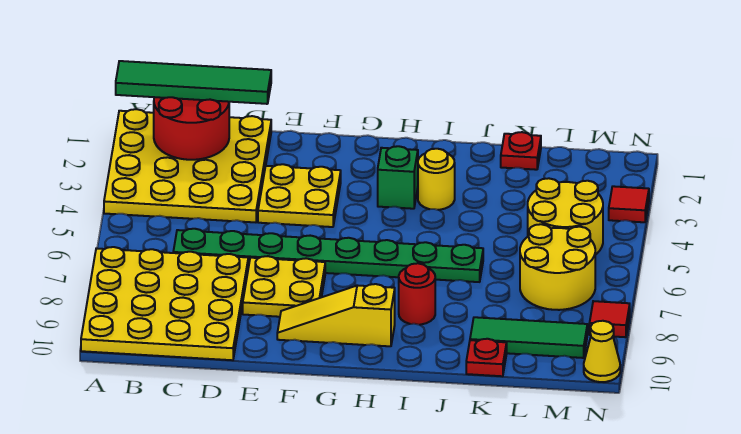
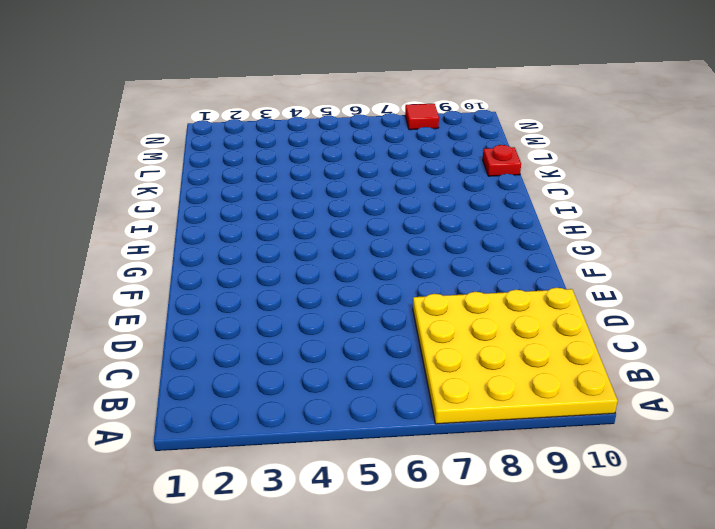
none -> yellow 4x4 plate [104,109,271,222]
none -> green 1x8 plate [173,229,483,282]
none -> yellow 2x2 plate [258,164,341,227]

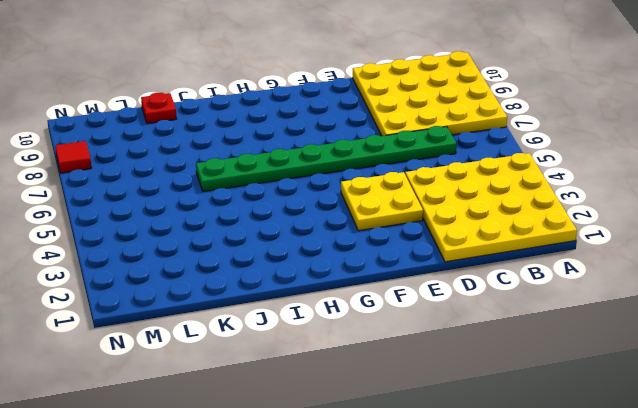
none -> yellow 2x2 plate [243,256,325,317]
none -> yellow 1x3 slope [277,284,395,346]
none -> green 1x1 brick [378,146,418,209]

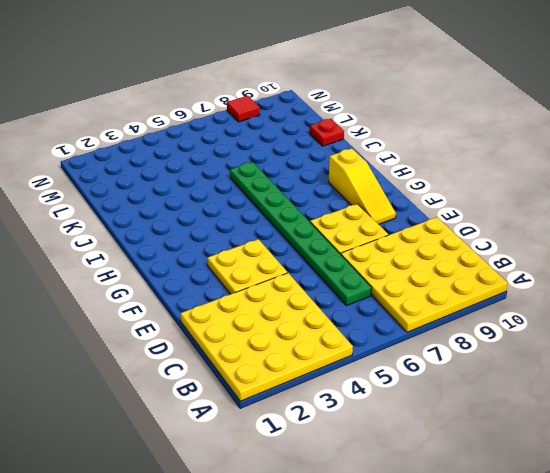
none -> green 1x1 brick [378,146,418,209]
none -> yellow 1x1 round brick [418,149,455,210]
none -> red 1x1 round brick [399,263,435,325]

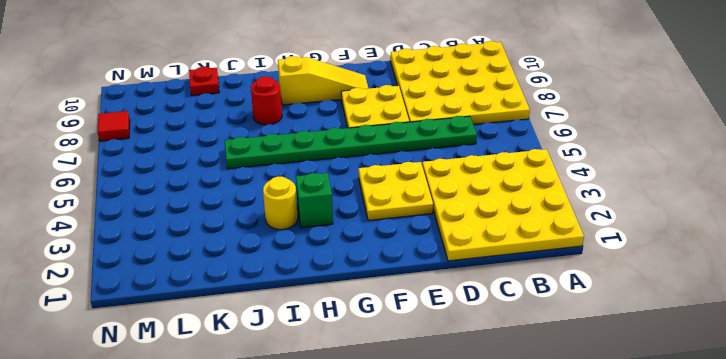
none -> red 1x1 plate [501,132,541,170]
none -> green 1x3 tile [470,317,587,358]
none -> yellow 2x2 round brick [528,178,603,255]

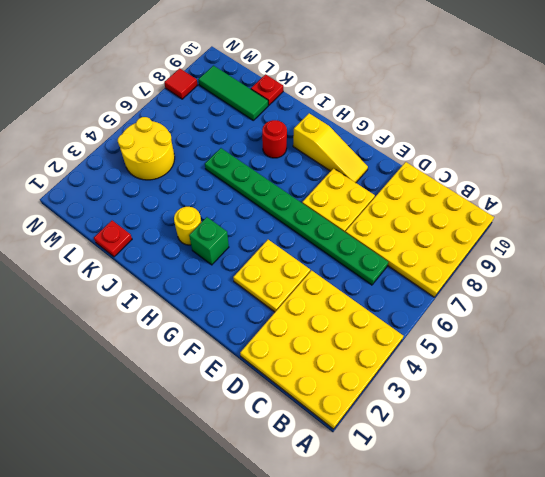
none -> yellow 2x2 round brick [520,224,595,310]
none -> red 1x1 tile [609,186,649,222]
none -> yellow 1x1 cone [584,321,620,382]

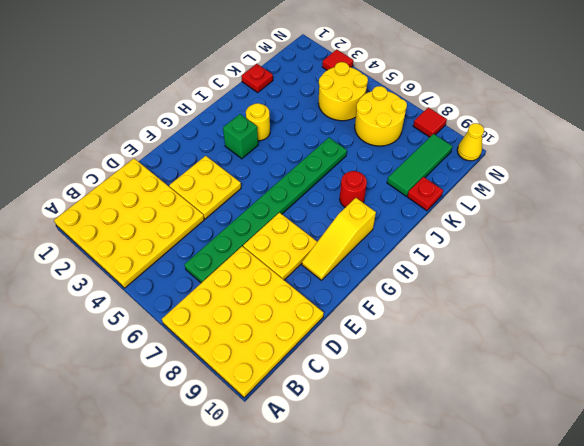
none -> red 2x2 round brick [154,97,229,160]
none -> green 1x4 tile [116,61,271,104]

